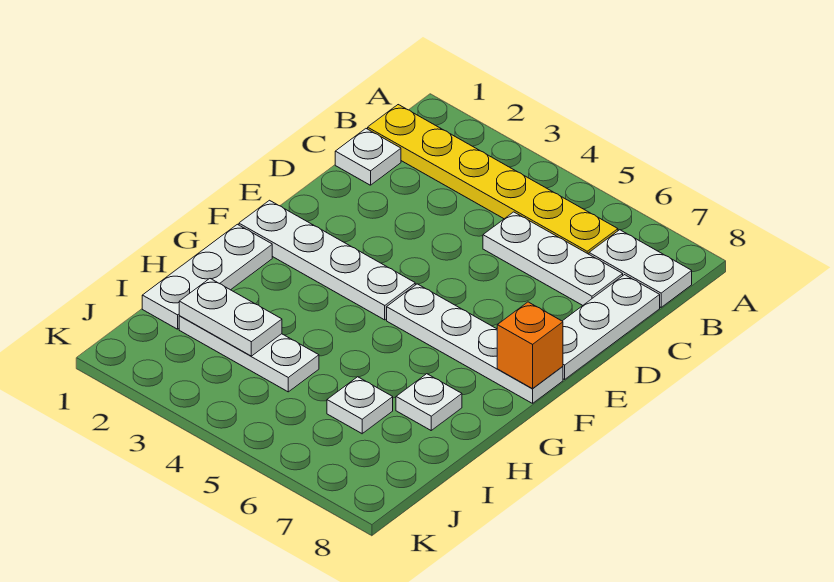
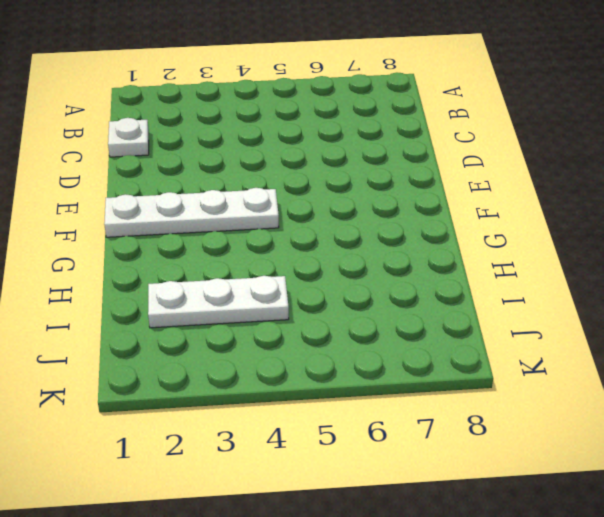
none -> yellow 1x6 plate [368,105,618,254]
none -> white 1x2 plate [589,230,692,307]
none -> white 1x3 plate [483,212,623,305]

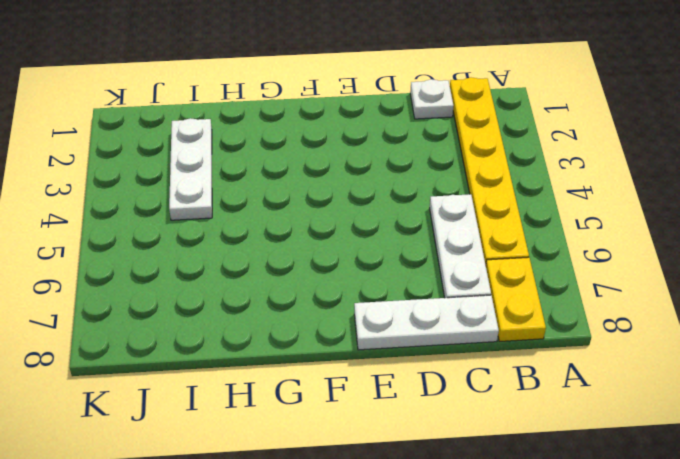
yellow 1x2 plate [486,257,546,341] -> white 1x2 plate [589,230,692,307]
none -> white 1x4 plate [239,200,415,320]
none -> white 1x4 plate [387,284,563,403]
none -> white 1x3 plate [142,224,272,329]

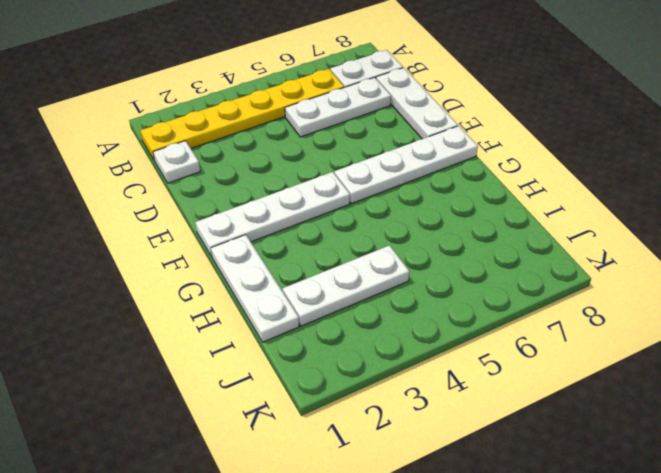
none -> white 1x1 plate [396,374,462,430]
none -> white 1x1 plate [327,377,393,434]
none -> orange 1x1 brick [497,302,563,389]

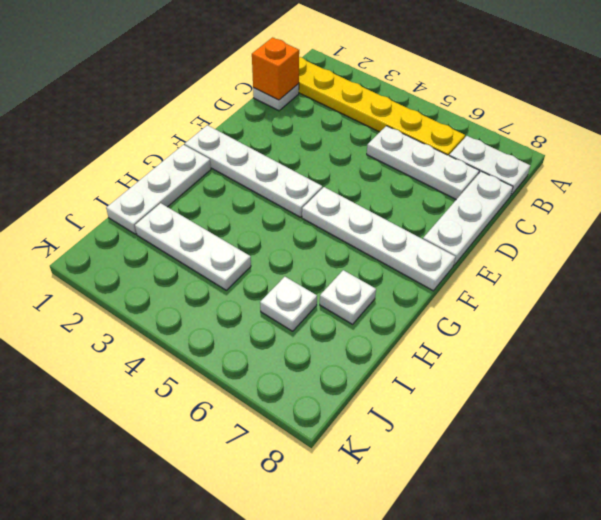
orange 1x1 brick [252,37,299,100] -> orange 1x1 brick moved to [497,302,563,389]
none -> white 1x2 plate [179,279,282,356]

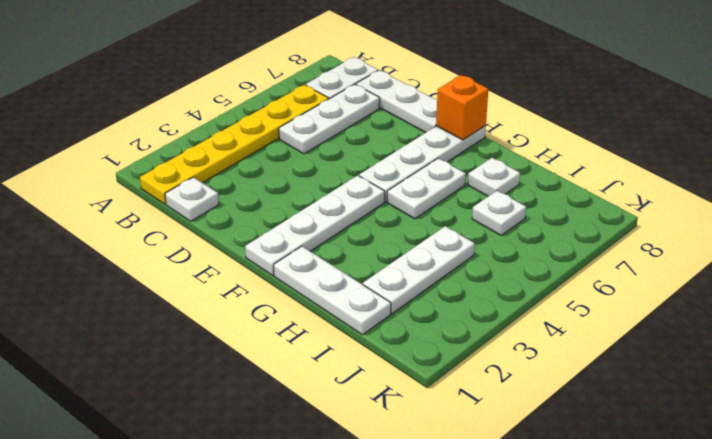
white 1x2 plate [387,158,466,219] -> white 1x2 plate moved to [179,279,282,356]

